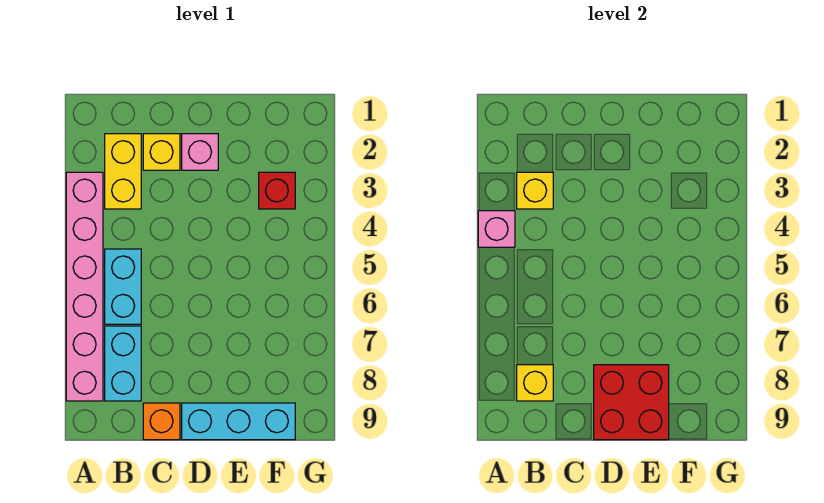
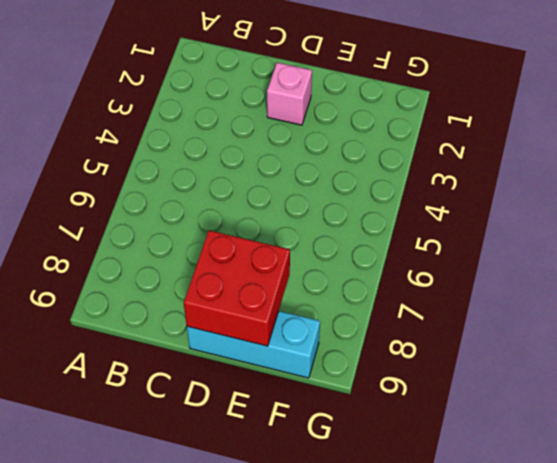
none -> pink 1x6 brick [66,172,103,401]
none -> yellow 1x2 brick [105,134,141,209]
none -> cyan 1x2 brick [105,249,141,324]

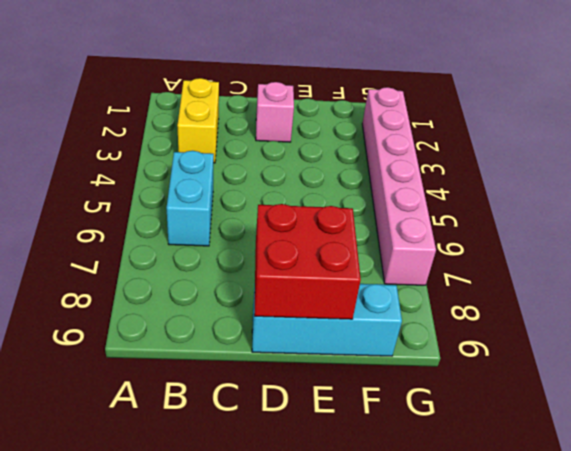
pink 1x6 brick [362,87,436,285] -> pink 1x6 brick moved to [66,172,103,401]
none -> cyan 1x2 brick [105,326,141,401]
none -> yellow 1x1 brick [143,134,180,170]
none -> orange 1x1 brick [143,403,180,440]

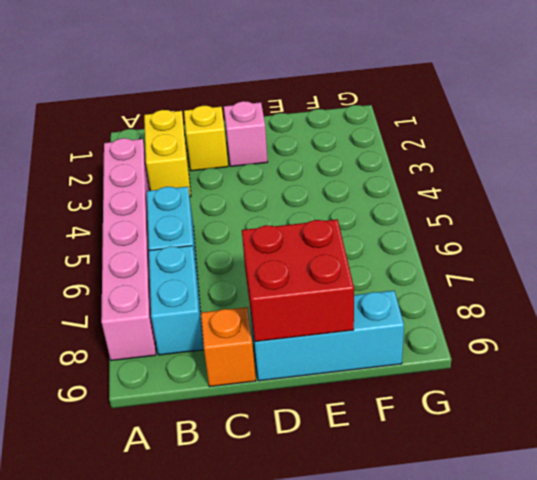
none -> red 1x1 brick [259,172,295,209]
none -> pink 1x1 brick [478,211,515,247]
none -> yellow 1x1 brick [517,172,553,209]

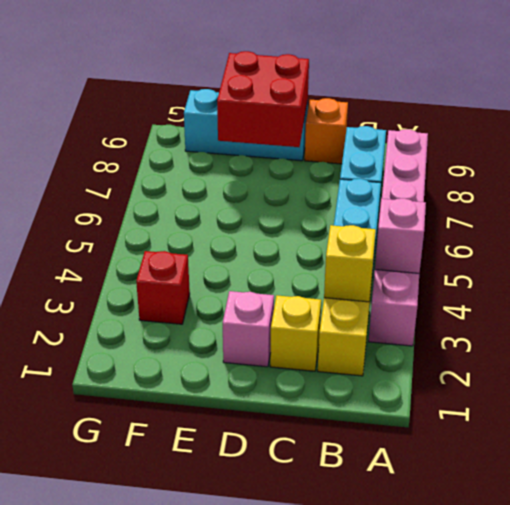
none -> yellow 1x1 brick [517,365,553,401]

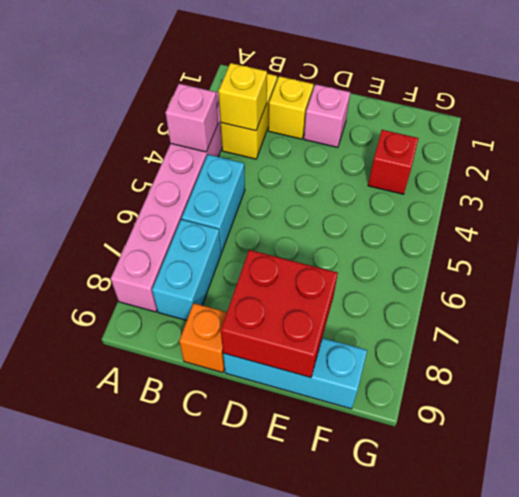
none -> yellow 1x1 brick [517,365,553,401]

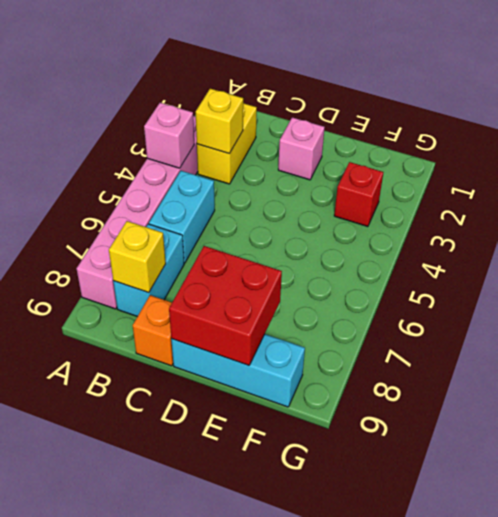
none -> yellow 1x1 brick [143,134,180,170]

